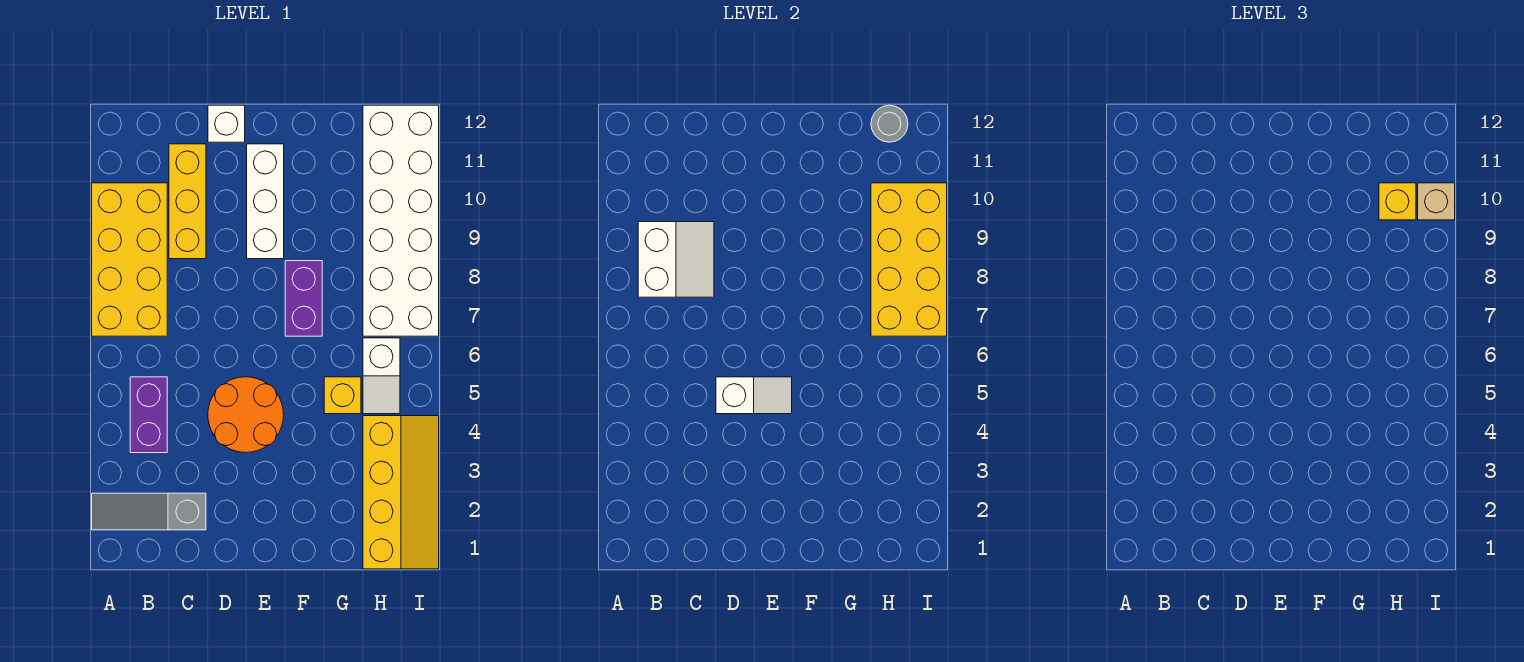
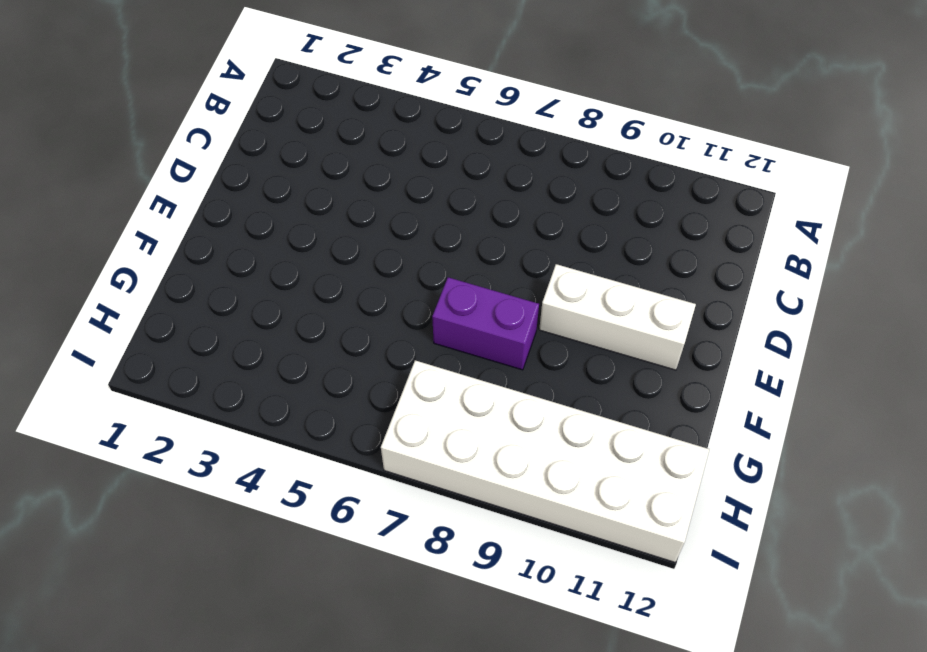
none -> grey 1x3 slope [92,493,206,530]
none -> yellow 2x4 brick [92,183,167,336]
none -> purple 1x2 brick [130,377,167,453]

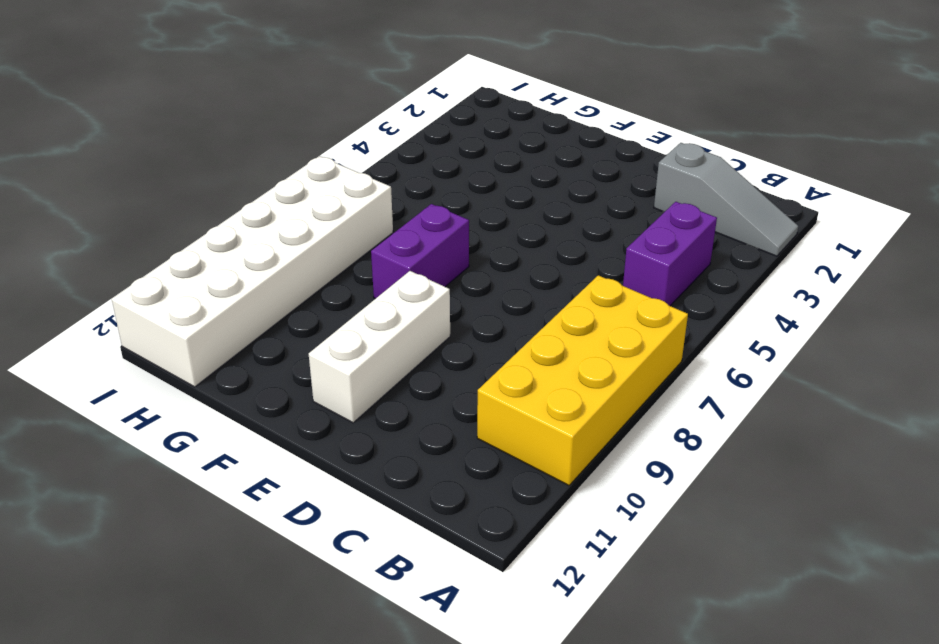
none -> yellow 1x3 brick [169,144,206,259]
none -> orange 2x2 round brick [208,377,284,453]
none -> white 1x1 brick [208,105,245,142]

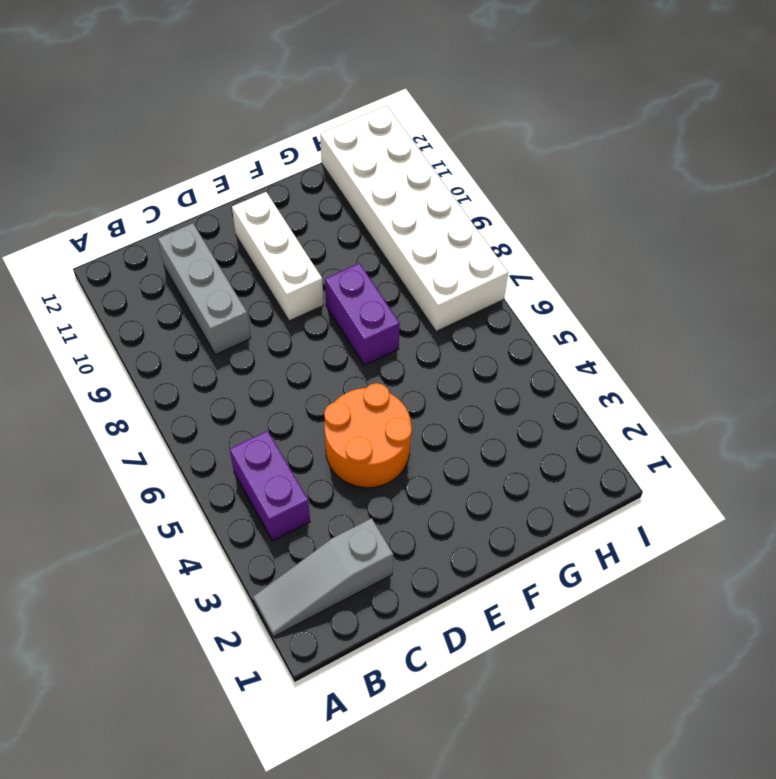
grey 1x3 brick [158,223,251,355] -> yellow 1x3 brick [169,144,206,259]
none -> yellow 2x4 brick [92,183,167,336]
none -> white 1x1 brick [208,105,245,142]
none -> yellow 1x1 brick [324,377,361,414]

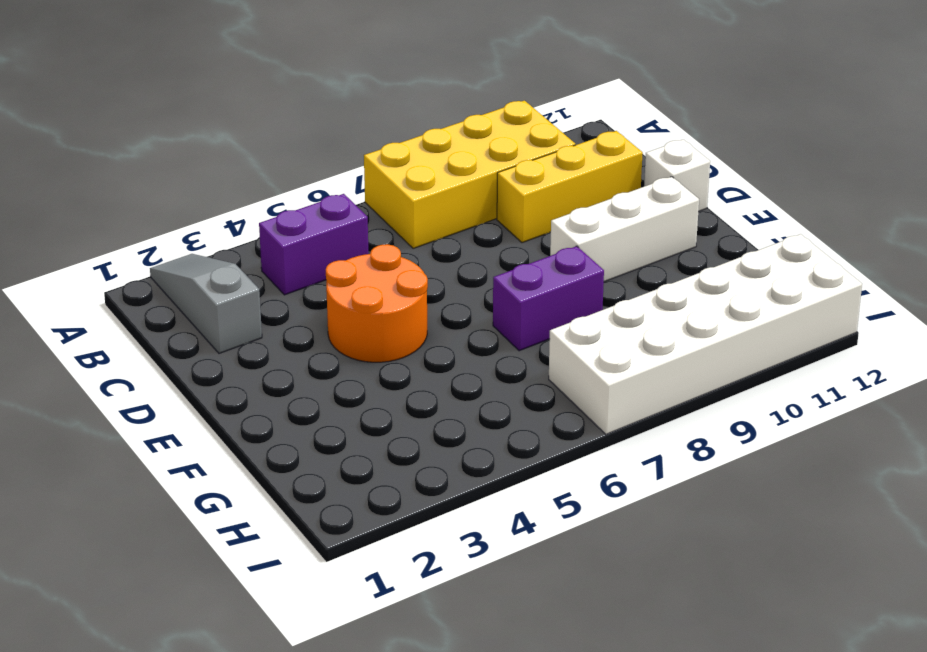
none -> yellow 1x1 brick [324,377,361,414]
none -> yellow 2x4 slope [363,416,439,569]
none -> white 1x2 slope [363,338,400,414]

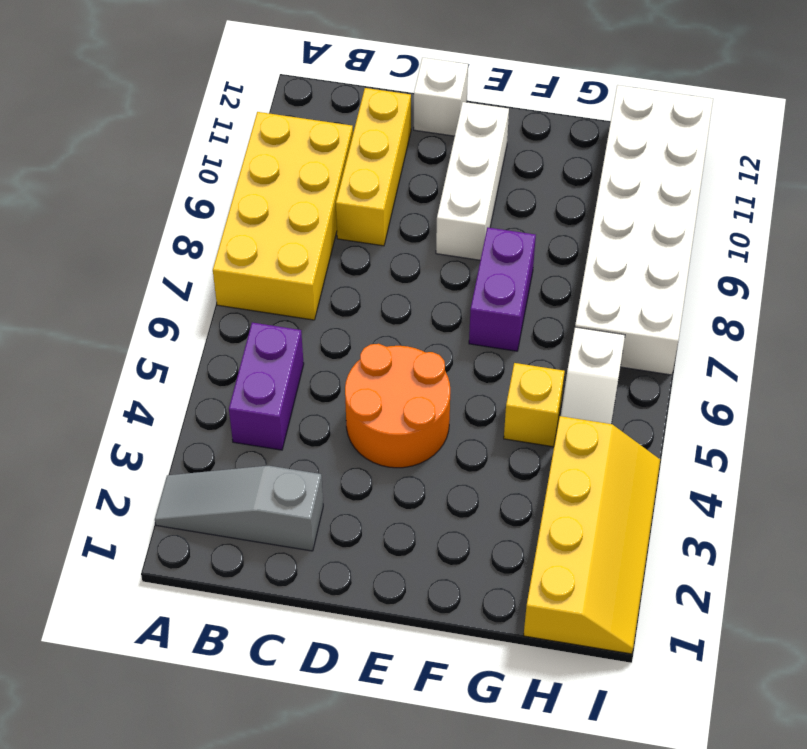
none -> white 2x2 slope [638,222,714,297]
none -> white 1x2 slope [716,377,792,414]
none -> yellow 2x4 brick [871,183,947,336]

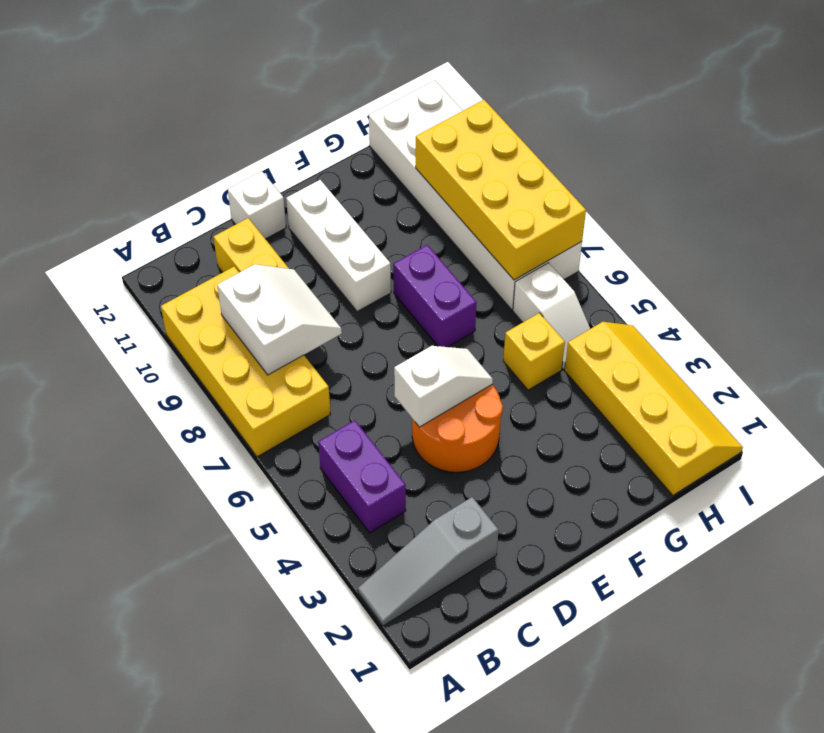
none -> grey 1x1 round brick [871,105,908,142]
none -> yellow 1x1 brick [1379,183,1416,220]
none -> tan 1x1 brick [1418,183,1455,220]

